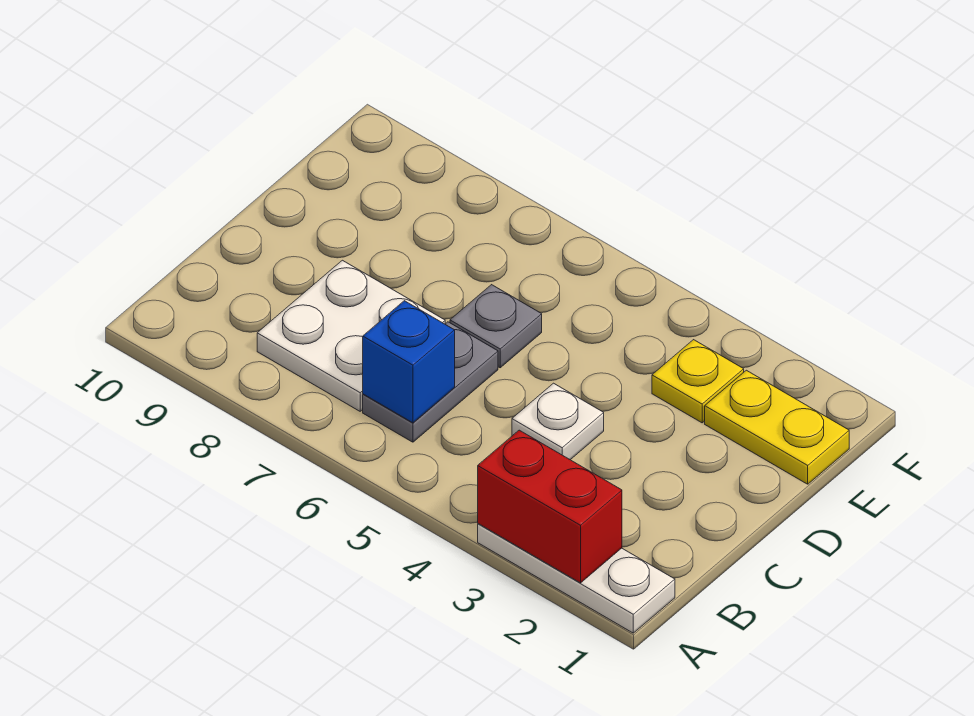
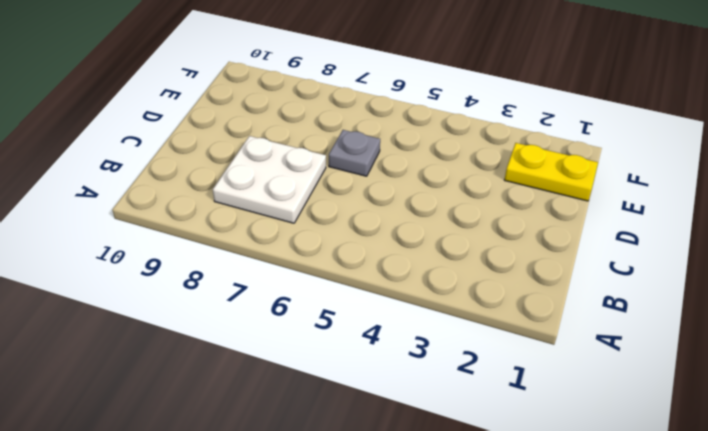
none -> white 1x3 plate [478,524,675,633]
none -> grey 1x2 plate [363,322,498,442]

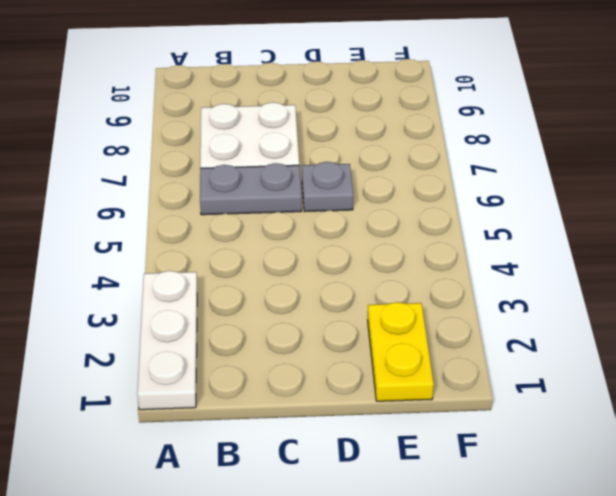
none -> white 1x1 plate [512,383,604,460]
none -> yellow 1x1 plate [652,340,744,423]

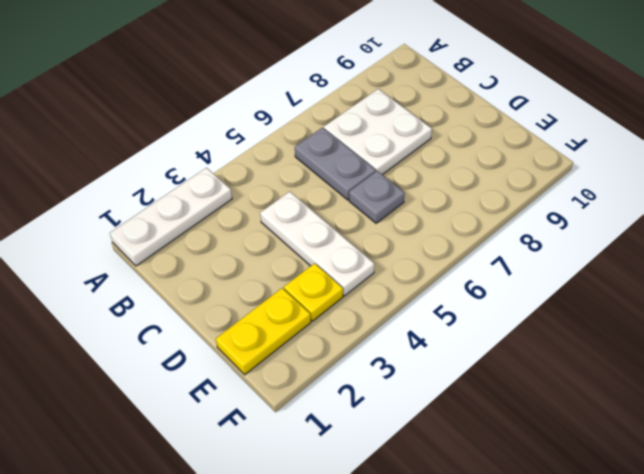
white 1x3 plate [260,192,374,296] -> white 1x1 plate [512,383,604,460]
none -> red 1x2 brick [478,430,622,583]
none -> blue 1x1 brick [363,301,455,423]

